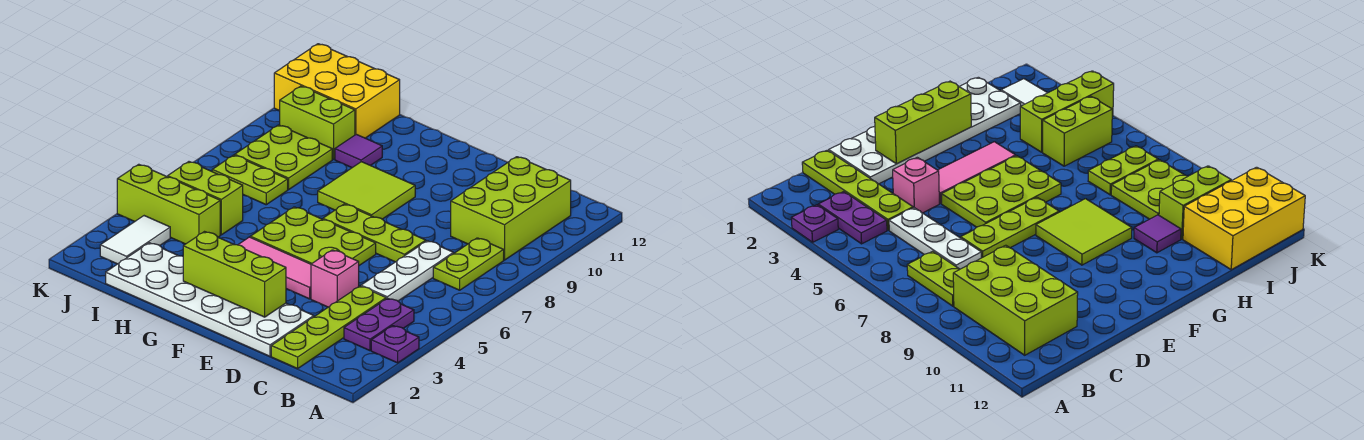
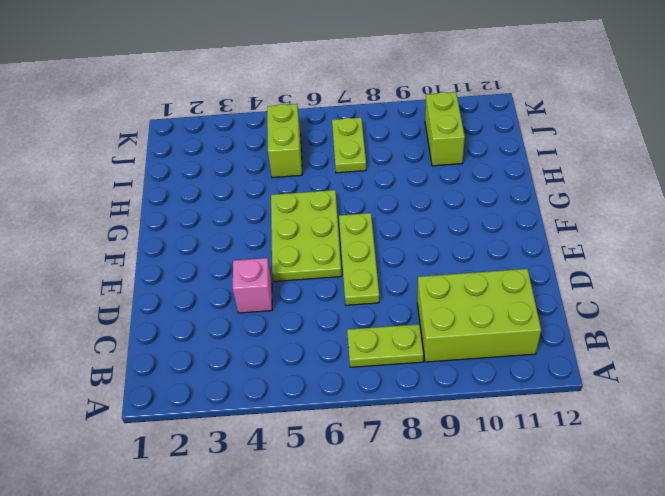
none -> purple 1x1 plate [371,326,419,363]
none -> purple 1x2 plate [344,298,414,351]
none -> lime 1x4 plate [271,286,386,369]

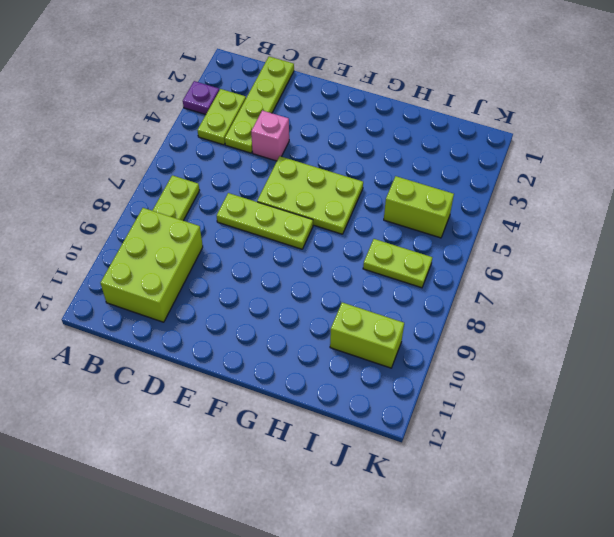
lime 1x2 plate [198,89,246,145] -> purple 1x2 plate [344,298,414,351]
none -> white 1x3 plate [361,241,453,301]
none -> white 2x6 plate [106,243,314,356]
none -> pink 1x3 tile [238,237,311,299]

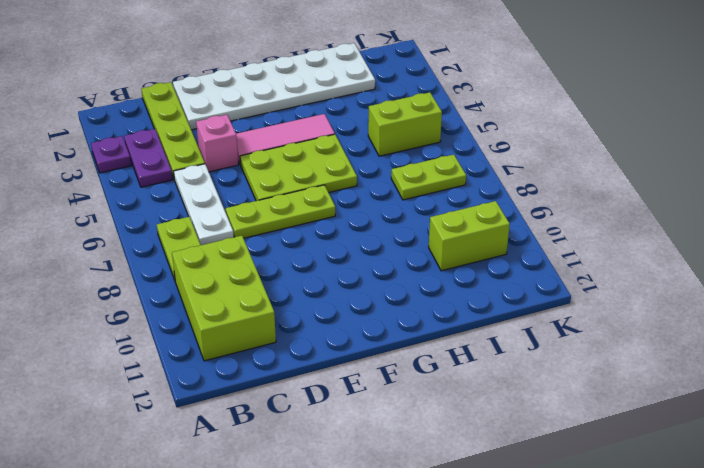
none -> lime 2x2 tile [318,162,415,219]
none -> purple 1x1 tile [335,134,382,168]
none -> lime 1x3 brick [117,164,220,244]

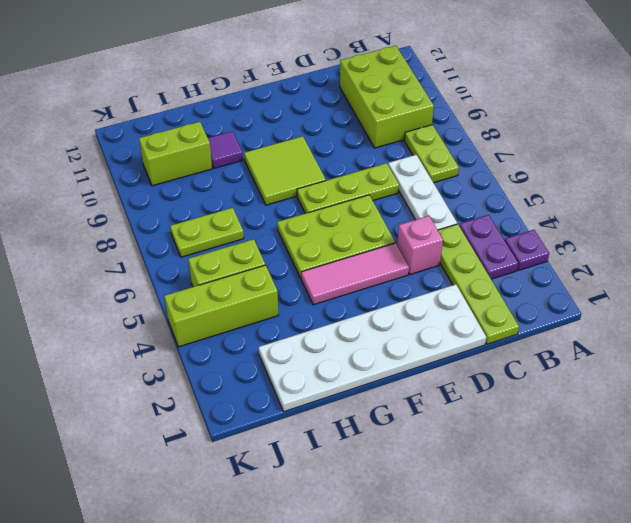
none -> lime 2x2 plate [235,125,332,190]
none -> yellow 2x3 brick [274,44,400,138]
none -> white 1x2 tile [100,216,170,264]

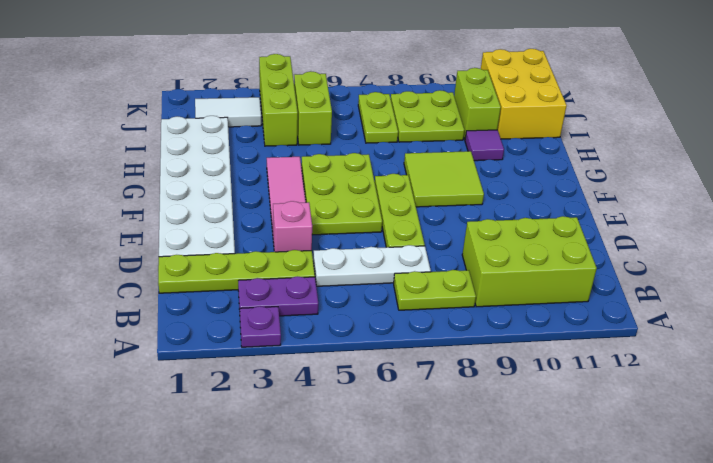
none -> lime 1x3 brick [183,232,286,317]

